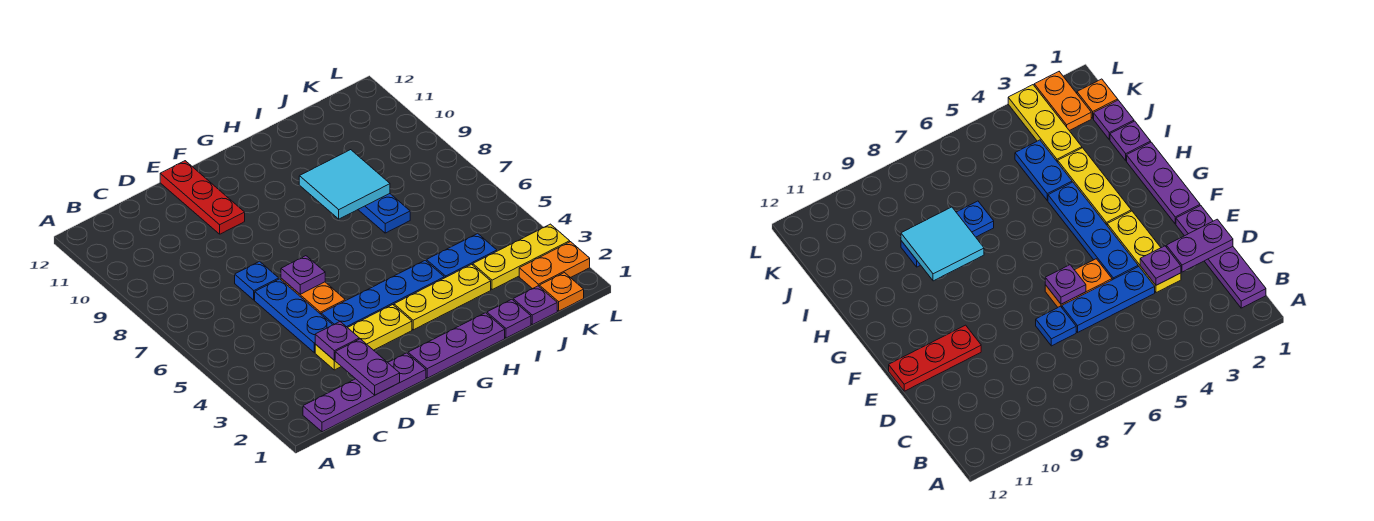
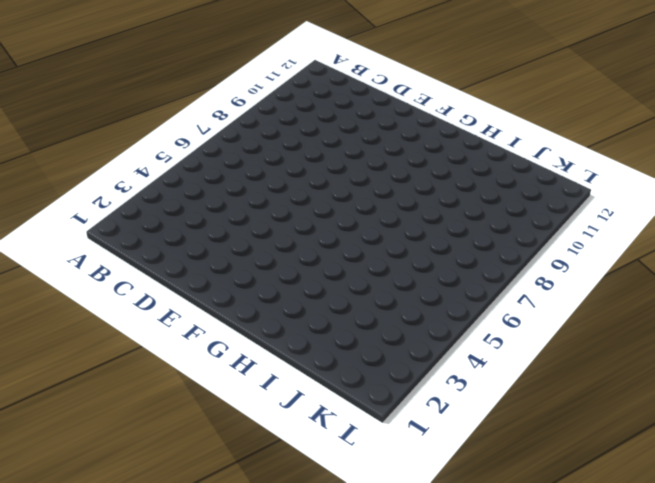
none -> purple 1x4 plate [303,353,426,432]
none -> yellow 1x3 plate [315,305,412,370]
none -> blue 1x3 plate [255,279,332,352]

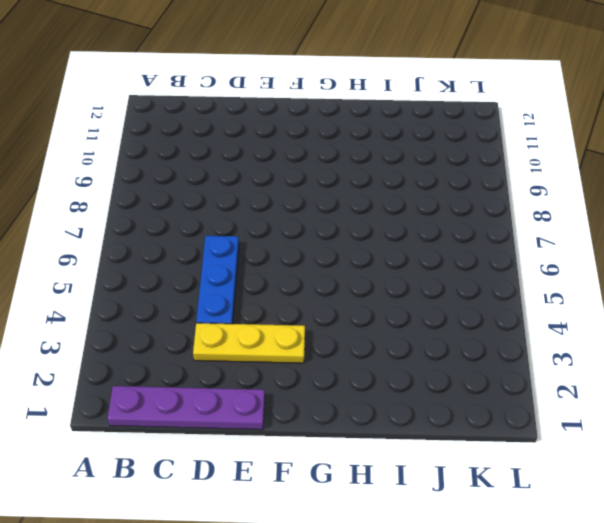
none -> blue 1x1 plate [235,261,279,300]
none -> blue 1x4 plate [321,260,444,328]
none -> orange 1x2 plate [281,278,345,314]

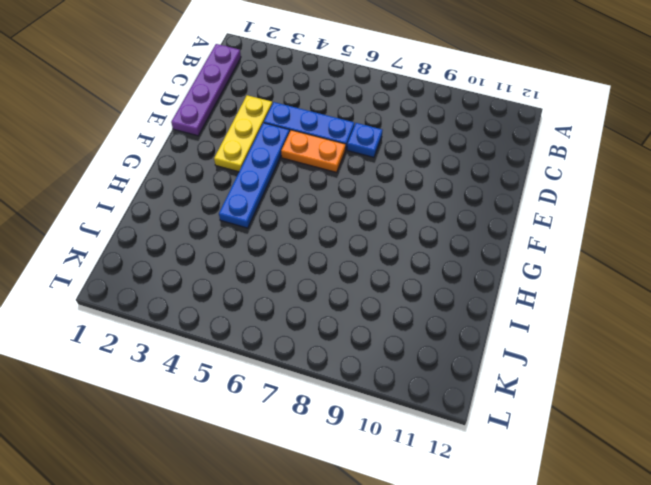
none -> red 1x3 plate [160,161,245,234]
none -> purple 1x3 plate [408,313,505,378]
none -> yellow 1x3 plate [394,264,491,330]

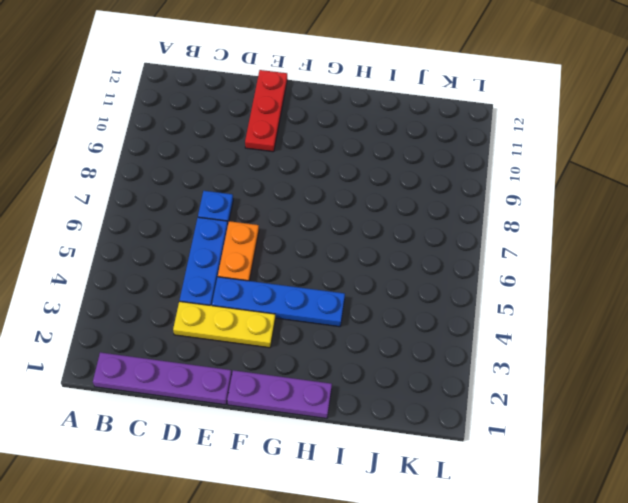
none -> yellow 1x3 plate [394,264,491,330]
none -> purple 1x1 plate [487,299,531,338]
none -> blue 1x2 plate [426,234,497,278]

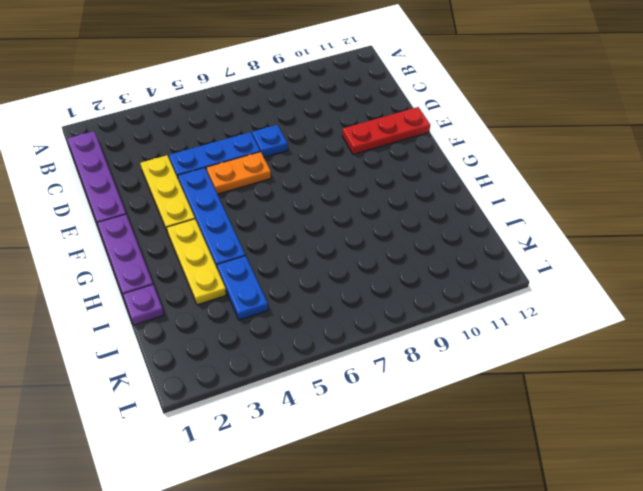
none -> blue 1x3 plate [358,194,410,233]
none -> purple 1x1 plate [513,286,557,325]
none -> yellow 1x3 plate [473,224,570,290]

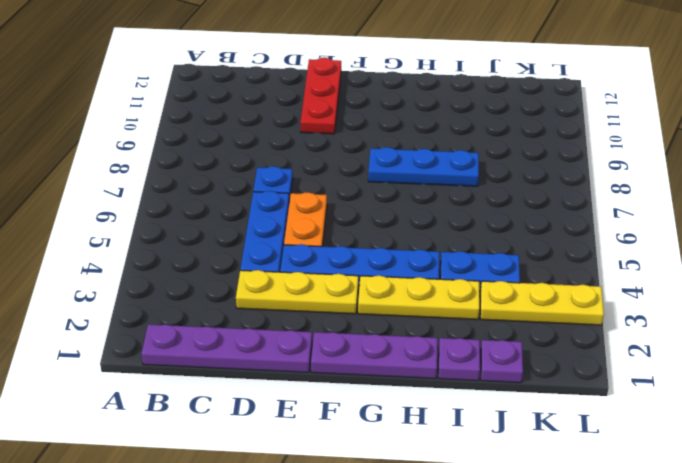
blue 1x3 plate [368,147,479,186] -> blue 1x3 plate turned to [358,194,410,233]
none -> orange 1x1 plate [539,273,584,311]
none -> orange 1x2 plate [519,242,590,289]
none -> purple 1x2 plate [335,339,400,395]

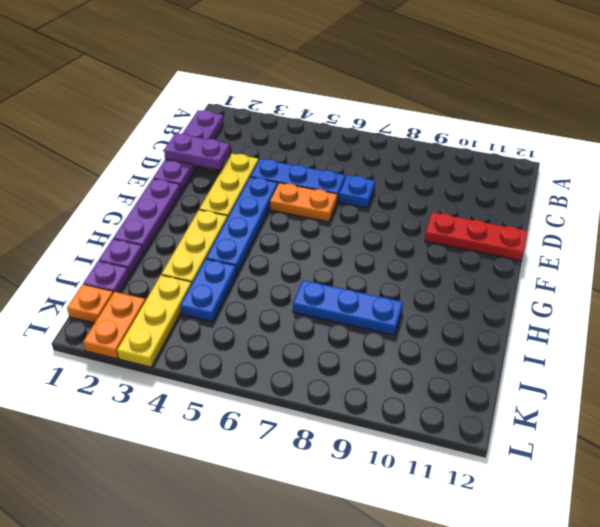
none -> purple 1x1 plate [315,322,359,360]
none -> purple 1x1 plate [281,256,325,294]
none -> cyan 2x2 tile [299,150,390,219]

